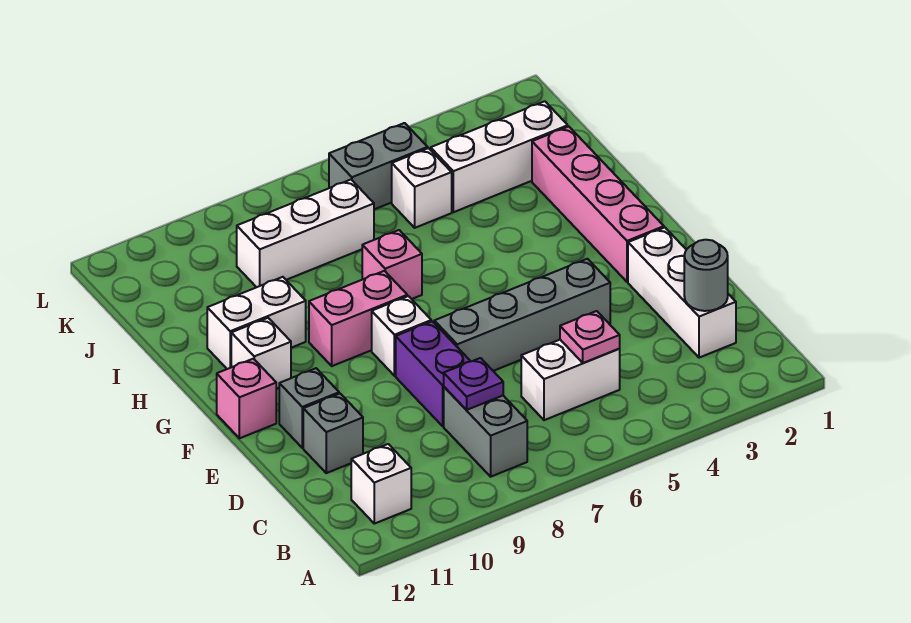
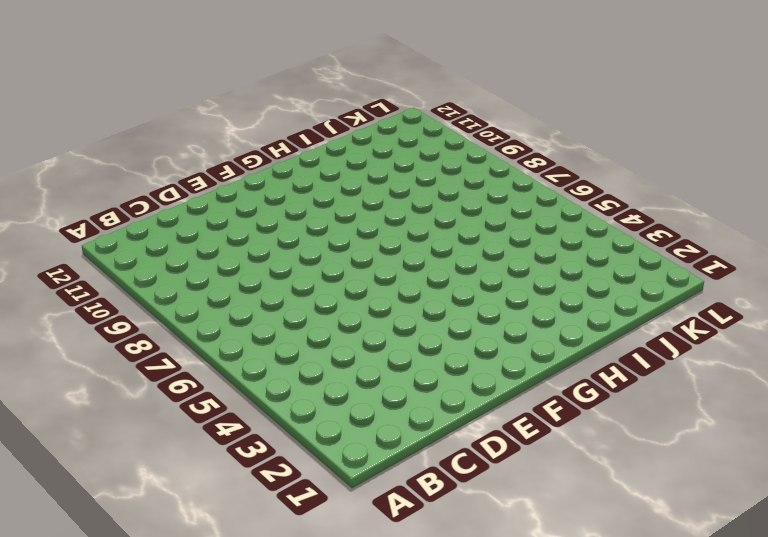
none -> grey 1x2 brick [444,387,527,477]
none -> white 1x1 brick [351,444,411,524]
none -> white 1x3 brick [628,228,736,358]

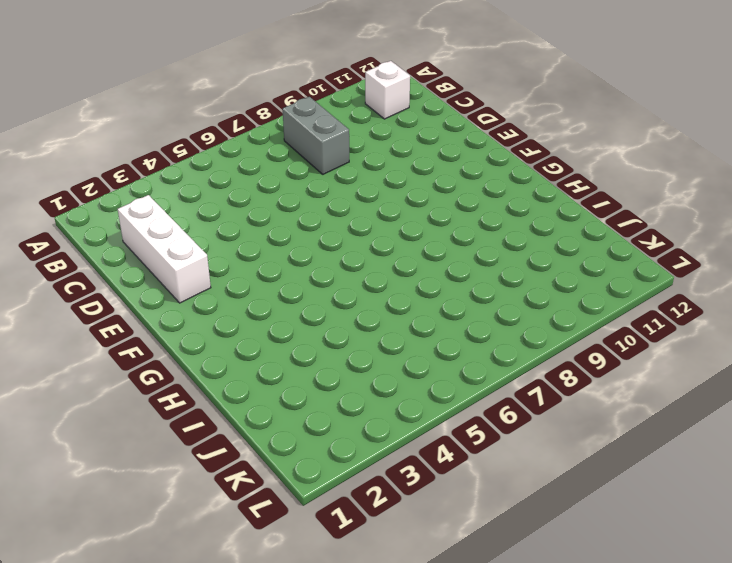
none -> white 1x2 brick [521,340,620,420]
none -> purple 1x2 brick [396,321,471,426]
none -> grey 1x1 brick [303,394,363,473]

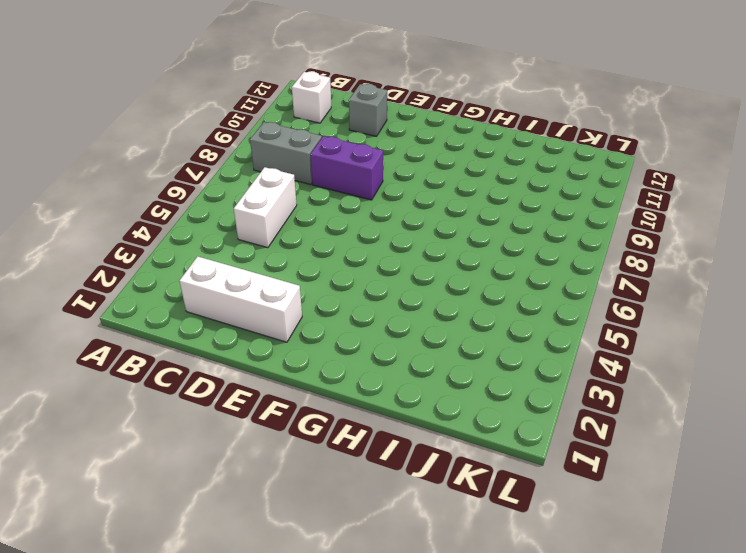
none -> grey 1x4 brick [434,259,610,371]
none -> grey 1x1 brick [279,368,339,448]
none -> pink 1x4 brick [532,127,664,282]

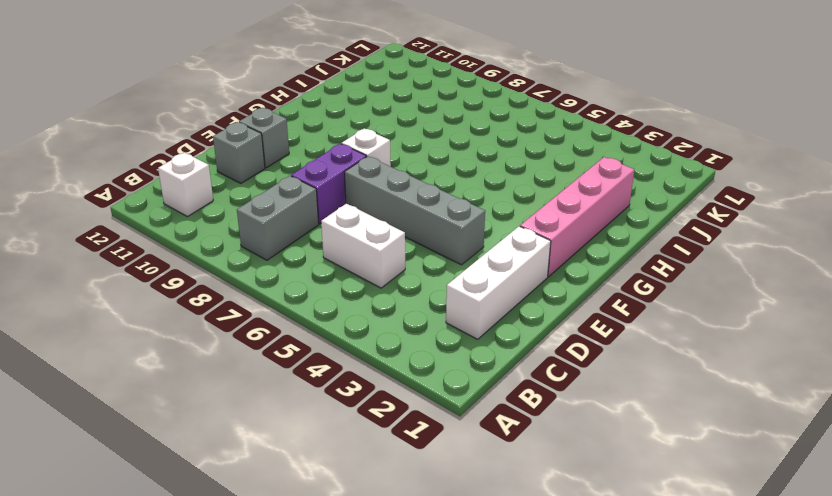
none -> pink 1x1 brick [217,359,276,438]
none -> pink 1x2 brick [309,271,407,366]
none -> white 1x1 brick [231,318,291,389]

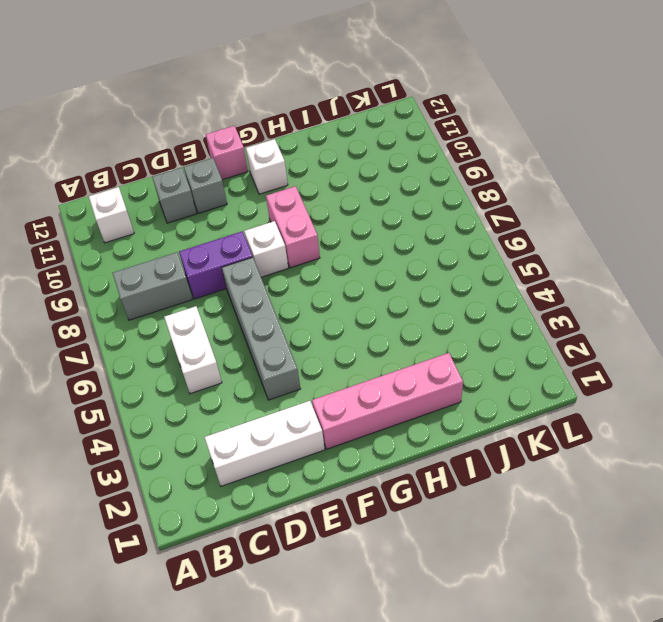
none -> pink 1x1 brick [362,230,422,299]
none -> white 1x2 brick [207,277,306,369]
none -> white 1x3 brick [431,101,568,212]

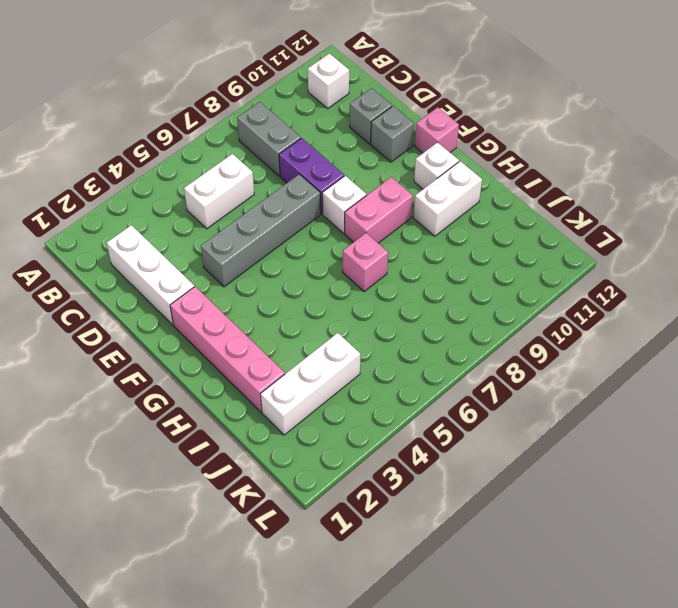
none -> white 1x1 brick [392,148,452,228]
none -> white 1x3 brick [237,180,374,287]
none -> grey 1x2 brick [329,123,428,209]

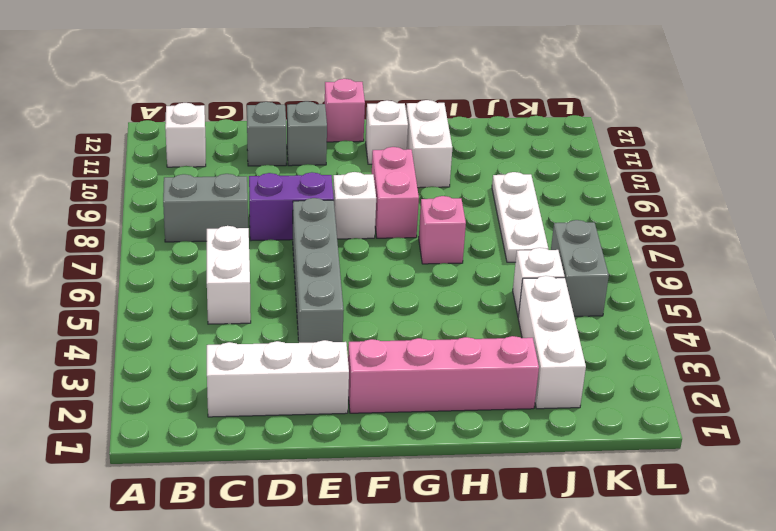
white 1x3 plate [492,172,548,262] -> white 1x3 brick [237,180,374,287]
none -> grey 1x1 round brick [684,240,728,311]
none -> pink 1x1 plate [560,311,620,363]
none -> purple 1x1 plate [444,358,503,410]

